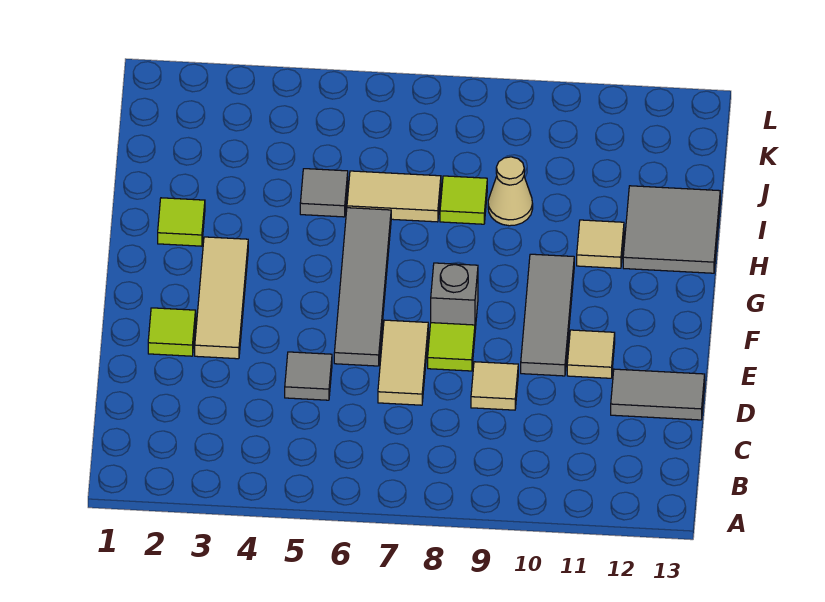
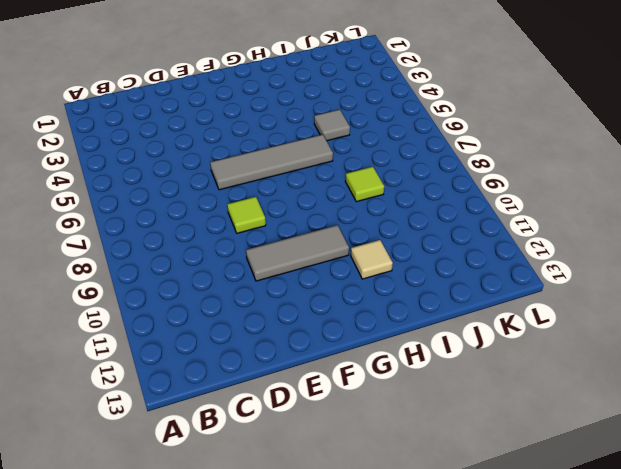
none -> grey 1x1 tile [285,352,332,400]
none -> tan 1x2 tile [378,320,428,405]
none -> tan 1x1 tile [471,362,518,410]

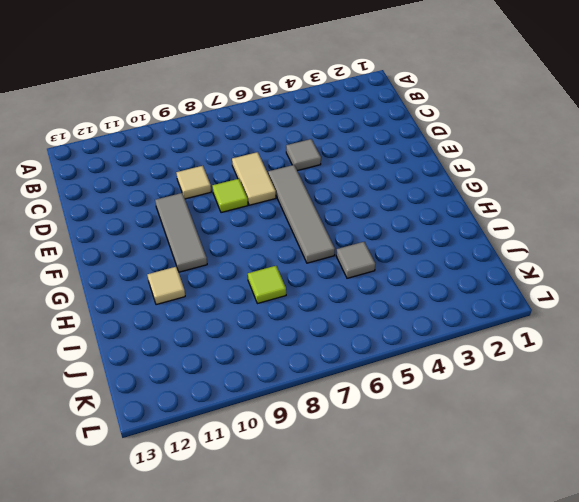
none -> grey 1x2 tile [611,369,705,420]
none -> lime 1x1 tile [148,308,196,356]
none -> tan 1x3 tile [195,237,248,359]

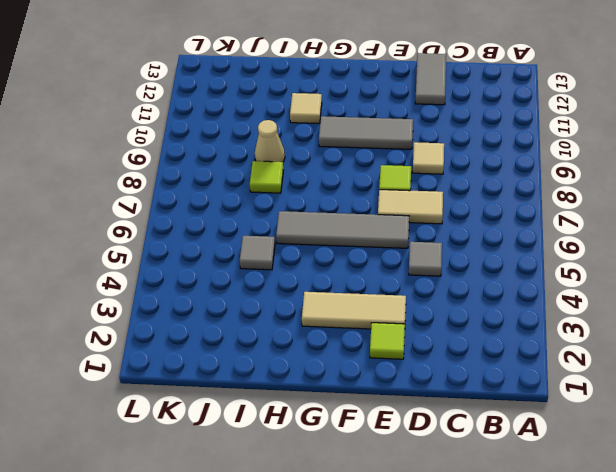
none -> tan 1x1 tile [567,330,615,378]
none -> grey 1x1 brick [431,263,478,329]
none -> lime 1x1 tile [158,198,205,246]

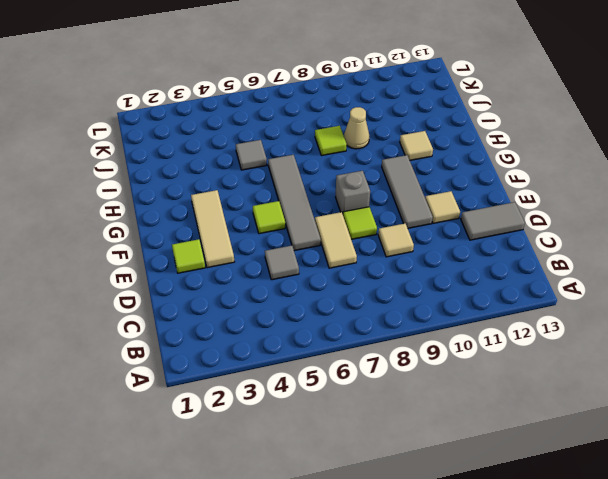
lime 1x1 tile [253,201,285,234] -> lime 1x1 tile moved to [158,198,205,246]
none -> grey 2x2 tile [623,186,720,273]
none -> tan 1x2 tile [347,171,441,222]

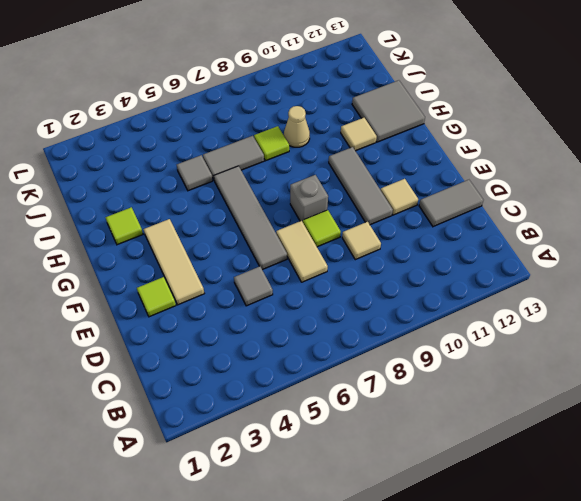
grey 1x2 tile [203,136,264,180] -> tan 1x2 tile [347,171,441,222]

